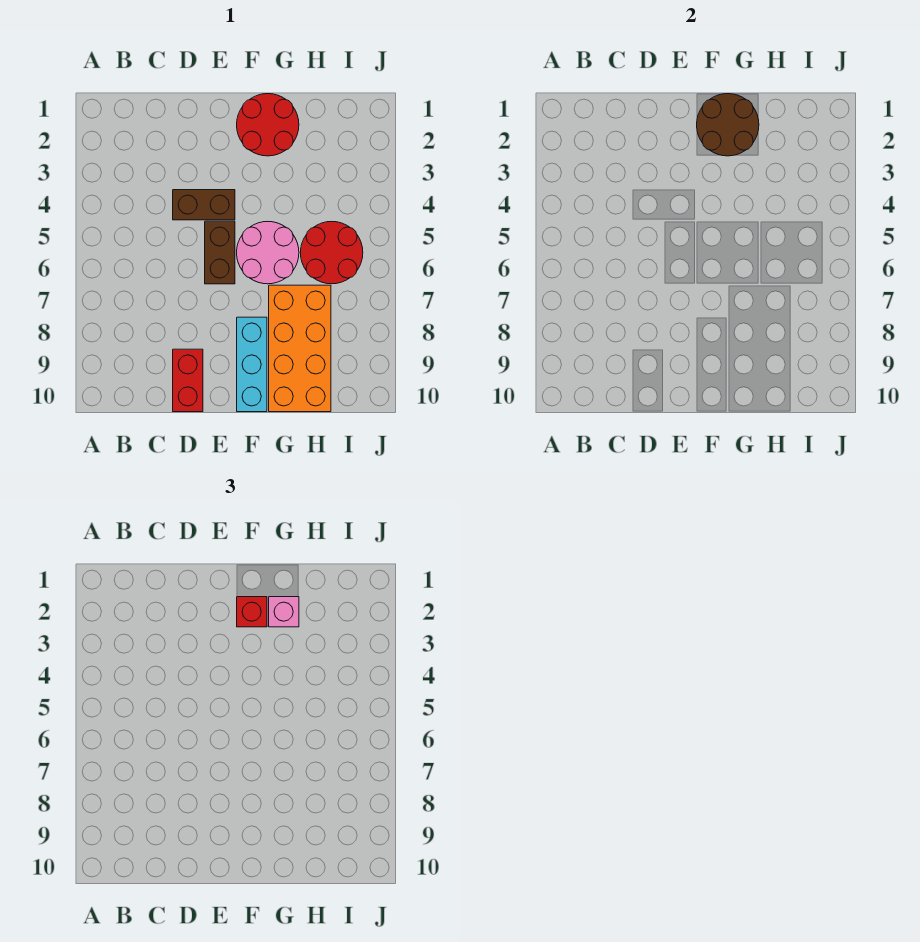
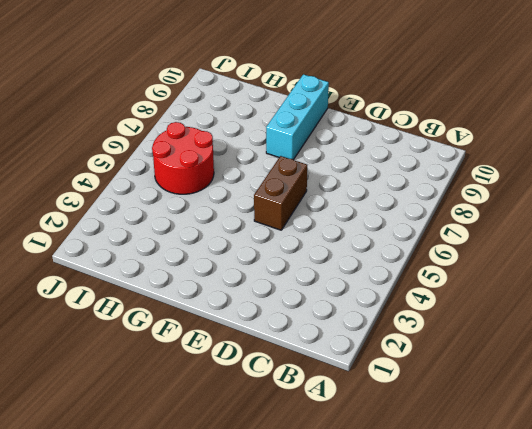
none -> brown 1x2 brick [173,190,235,220]
none -> red 1x2 brick [173,349,203,412]

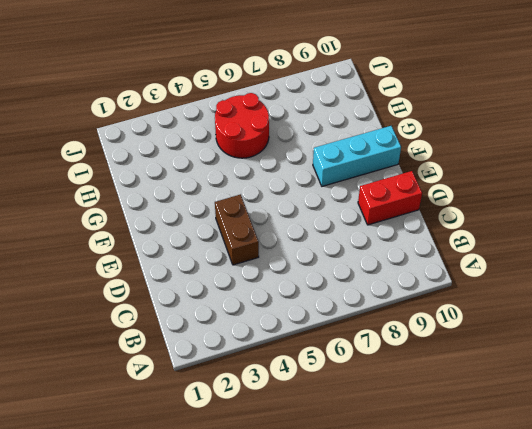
none -> brown 1x2 brick [205,221,235,284]
none -> red 2x2 round brick [237,94,299,156]

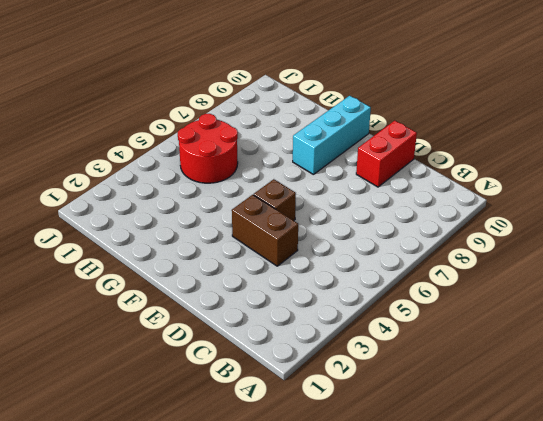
brown 1x1 brick [254,179,296,221] -> brown 1x2 brick [205,221,235,284]
none -> red 2x2 round brick [237,94,299,156]
none -> pink 2x2 round brick [237,221,299,284]

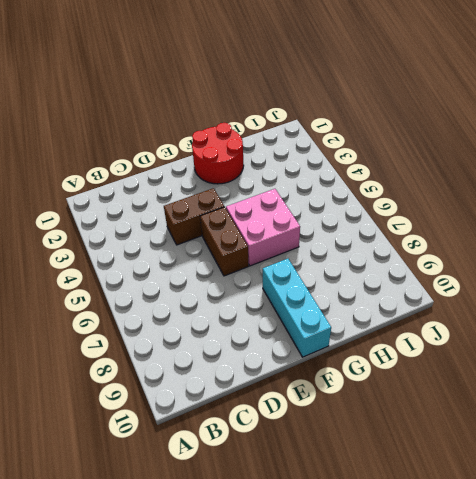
pink 2x2 brick [226,189,300,266] -> pink 2x2 round brick [237,221,299,284]
none -> red 1x2 brick [173,349,203,412]
none -> orange 2x4 brick [269,285,331,412]

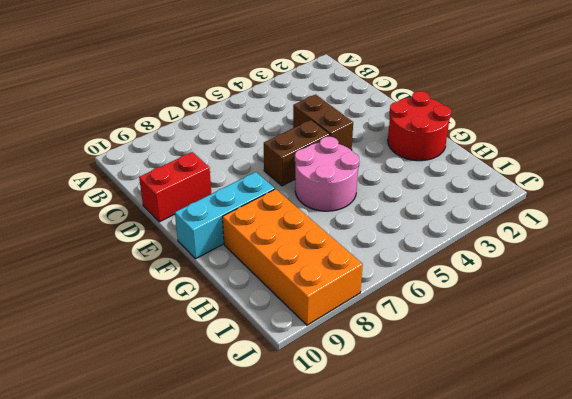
orange 2x4 brick [222,189,363,325] -> orange 2x4 brick turned to [269,285,331,412]
none -> red 2x2 round brick [300,221,363,284]
none -> brown 2x2 round brick [697,94,759,156]

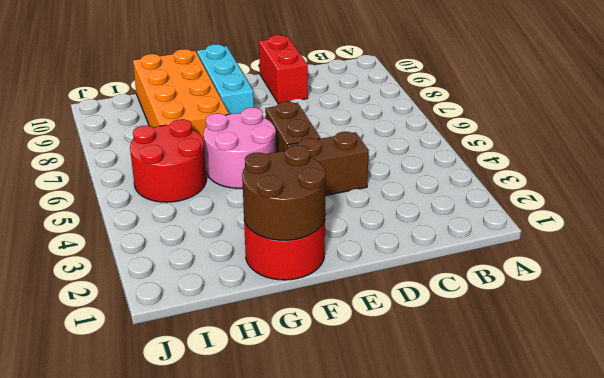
none -> red 1x1 brick [237,597,267,627]
none -> pink 1x1 brick [269,597,299,627]

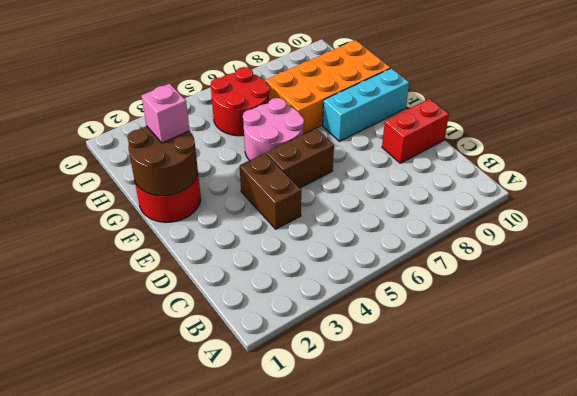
none -> red 1x1 brick [237,597,267,627]

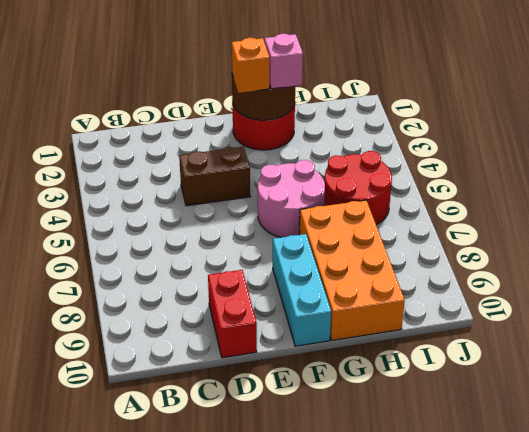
orange 1x1 brick [232,38,270,93] -> red 1x1 brick [237,597,267,627]
none -> brown 1x2 brick [205,221,235,284]

